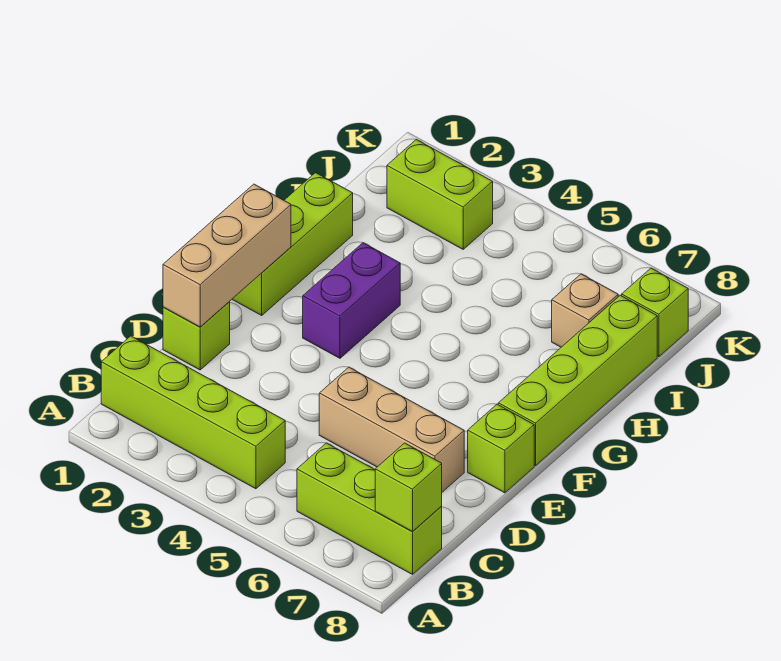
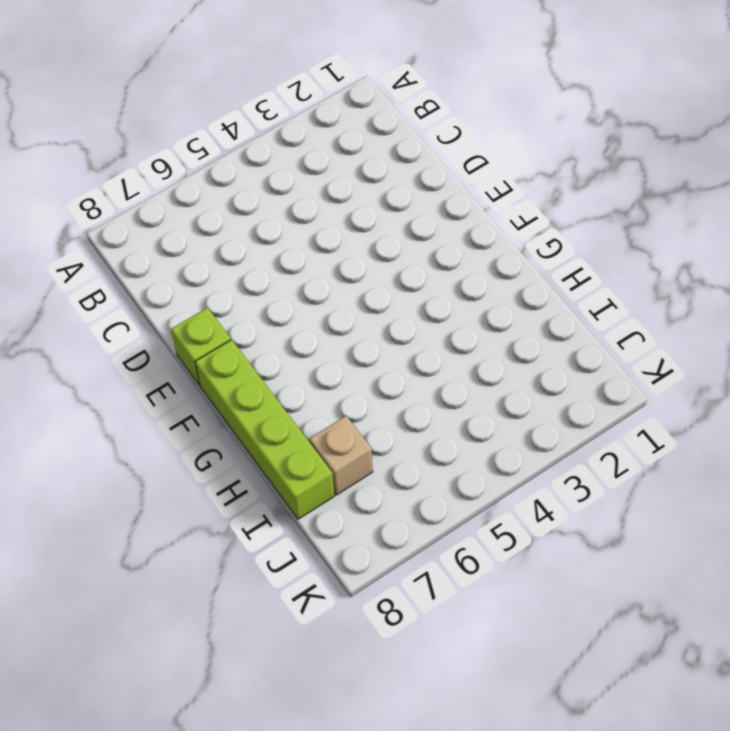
none -> lime 1x4 brick [101,336,285,489]
none -> lime 1x3 brick [297,443,442,574]
none -> lime 1x1 brick [163,302,230,370]

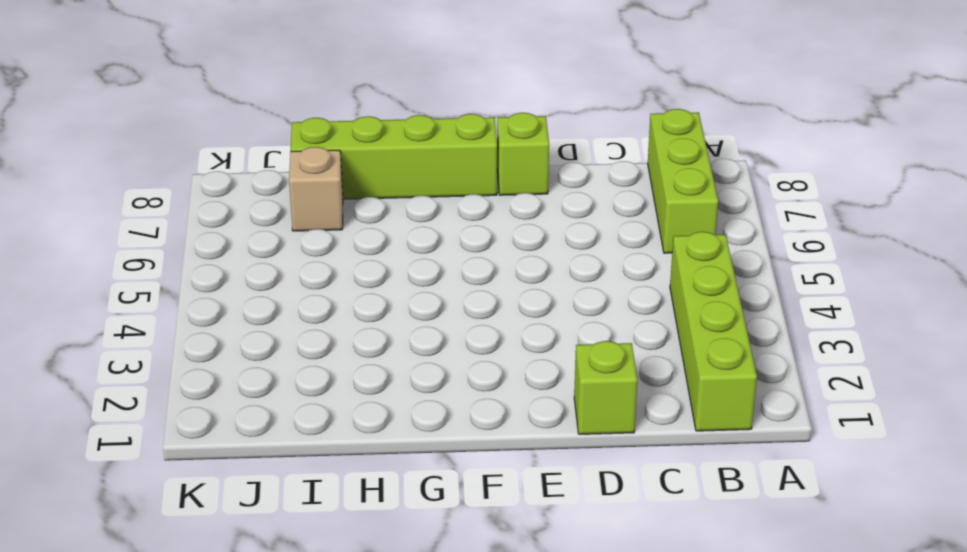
none -> tan 1x3 brick [319,367,464,492]
none -> lime 1x3 brick [232,173,353,315]
none -> purple 1x2 brick [303,243,400,358]

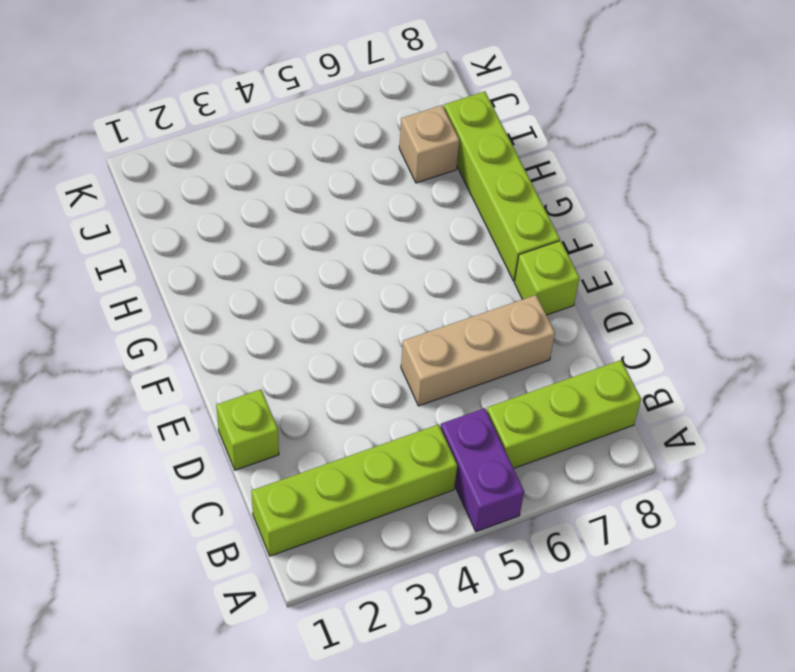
purple 1x2 brick [440,408,524,532] -> purple 1x2 brick moved to [303,243,400,358]
none -> lime 1x3 brick [232,173,353,315]
none -> lime 1x2 brick [387,140,493,249]
none -> lime 1x1 brick [622,268,688,357]

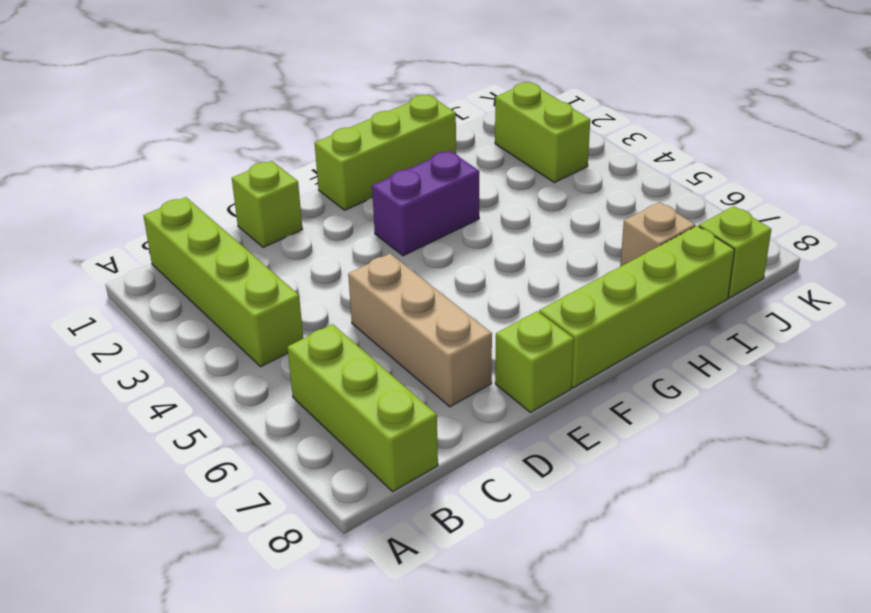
none -> lime 1x1 brick [375,443,442,532]
none -> tan 1x3 brick [163,184,291,327]

